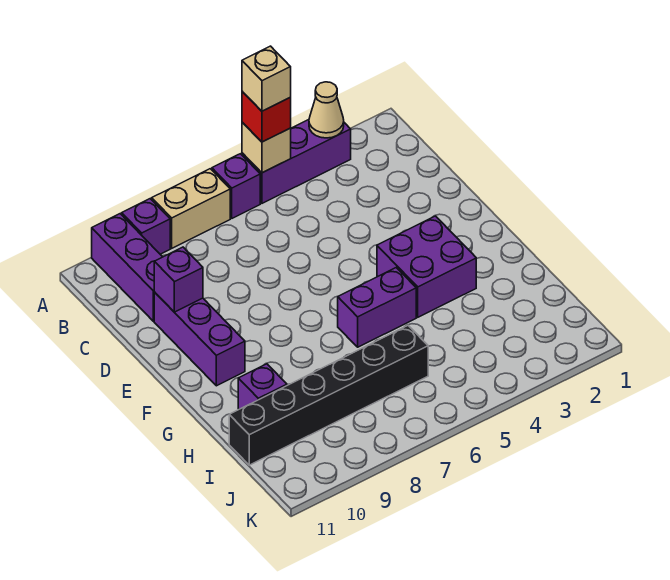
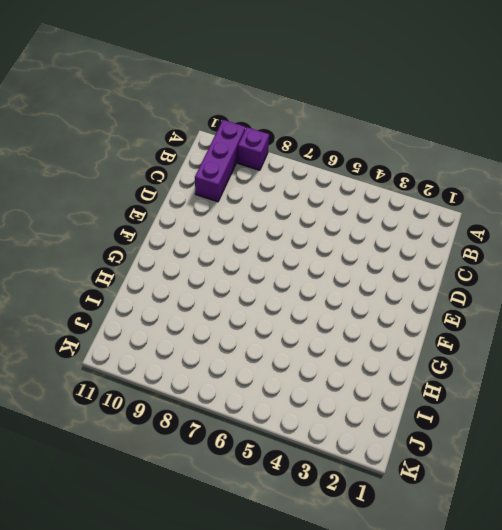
none -> purple 1x3 brick [242,120,351,203]
none -> purple 1x1 brick [212,154,260,218]
none -> tan 1x2 brick [152,169,230,248]

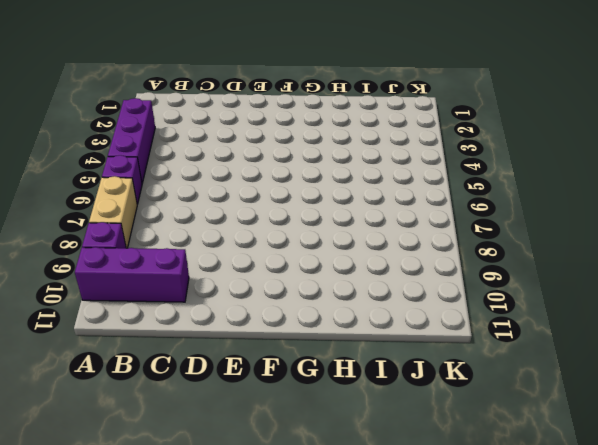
none -> purple 1x3 brick [154,292,245,386]
none -> purple 2x2 brick [377,216,476,317]
none -> purple 1x2 brick [338,268,416,347]

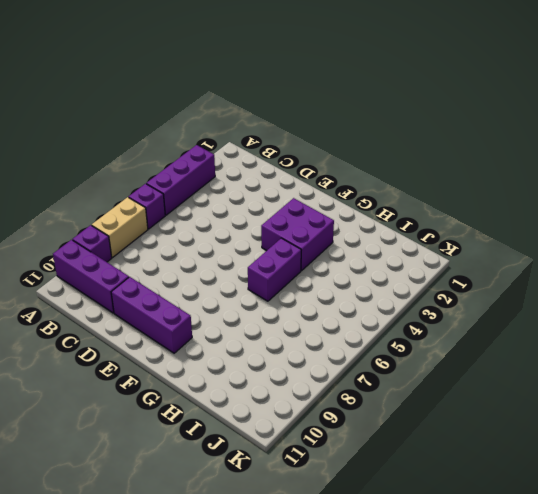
none -> purple 1x1 brick [238,364,287,409]
none -> black 1x6 brick [229,326,428,465]
none -> tan 1x1 cone [309,82,344,138]

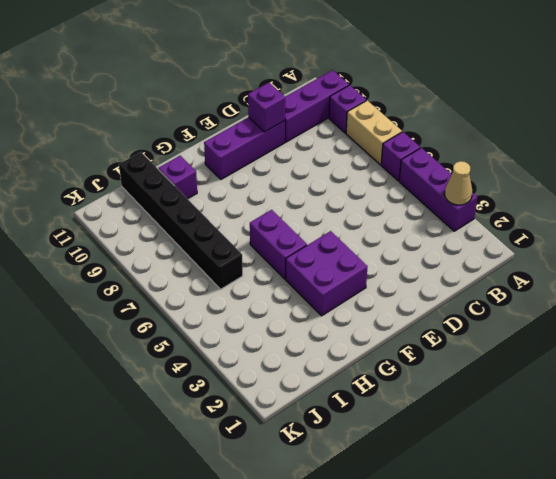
none -> tan 1x1 brick [242,122,291,173]
none -> red 1x1 brick [242,92,291,142]
none -> tan 1x1 brick [242,46,291,111]

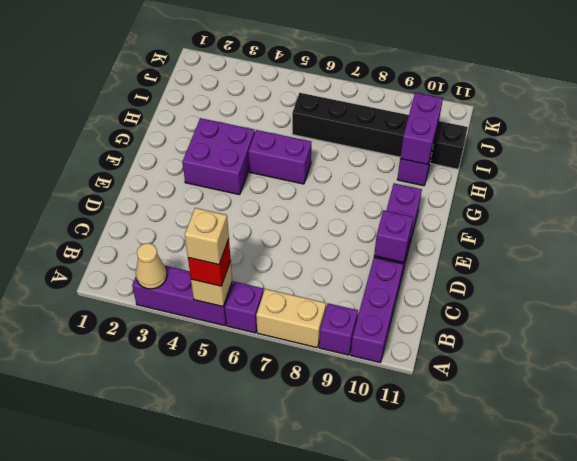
purple 1x2 brick [400,92,443,164] -> none

